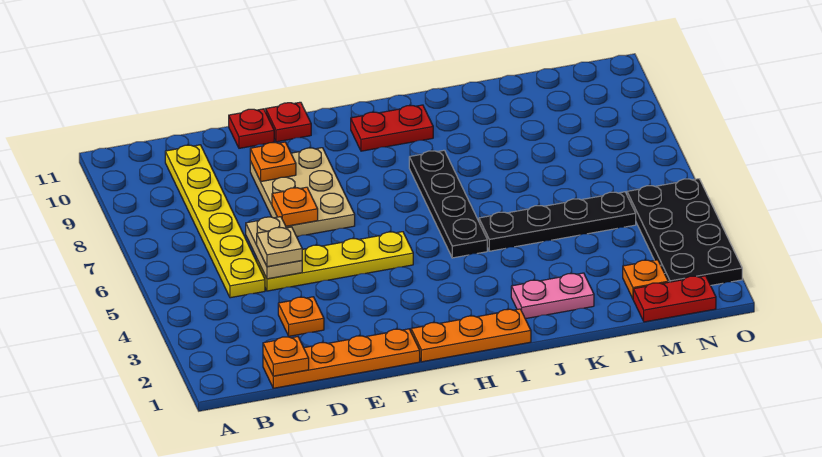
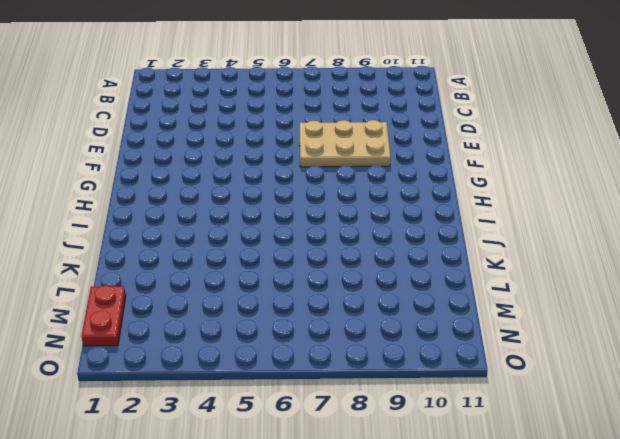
none -> orange 1x4 plate [263,329,420,388]
none -> yellow 1x6 plate [165,145,265,298]
none -> orange 1x1 plate [278,297,324,336]

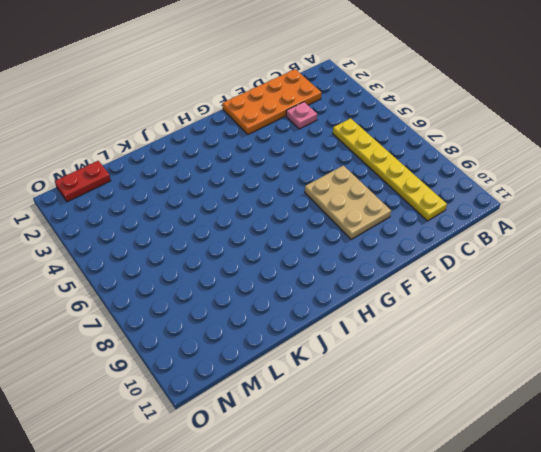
orange 2x4 plate [223,69,321,134] -> orange 1x4 plate [263,329,420,388]
pink 1x1 plate [286,102,317,129] -> orange 1x1 plate [278,297,324,336]
none -> yellow 1x4 plate [257,232,413,291]
none -> red 1x1 plate [229,109,274,148]
none -> red 1x1 plate [266,102,311,142]

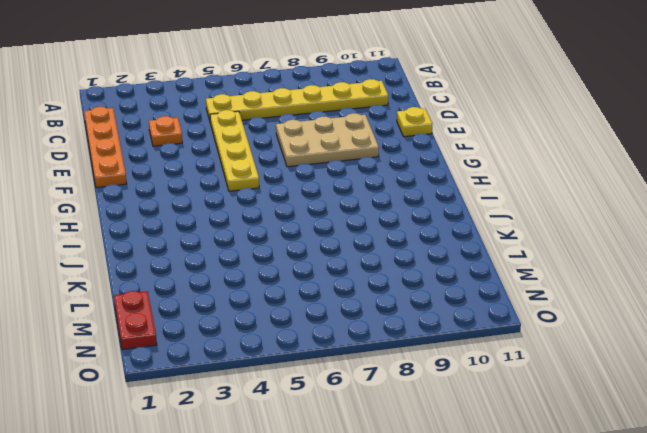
yellow 1x1 plate [397,107,432,137] -> red 1x1 plate [229,109,274,148]
none -> red 1x1 plate [266,102,311,142]
none -> orange 1x3 plate [411,309,531,362]
none -> red 1x2 plate [351,105,433,151]

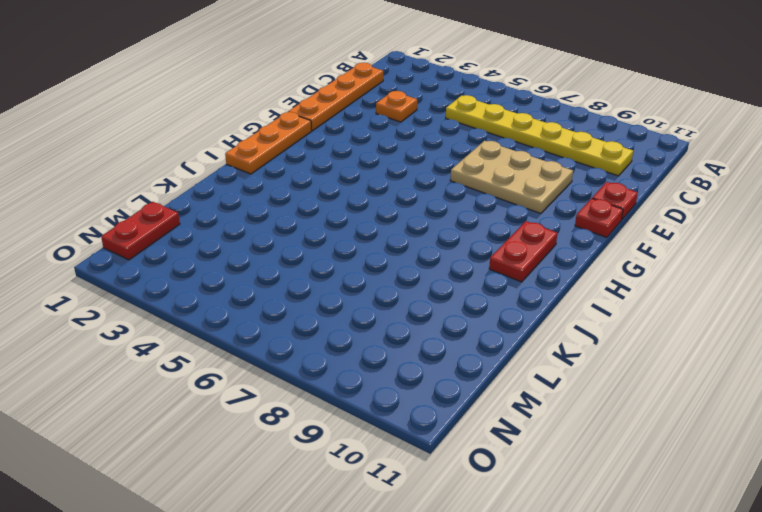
none -> yellow 1x4 plate [257,232,413,291]
none -> black 1x4 plate [409,150,487,258]
none -> pink 1x2 plate [511,273,594,319]

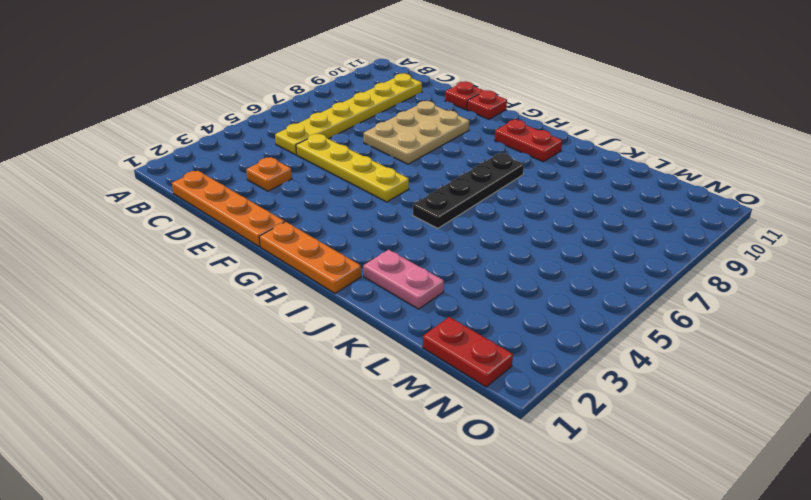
none -> black 1x4 plate [479,192,636,251]
none -> orange 1x1 plate [623,260,668,299]
none -> black 2x4 plate [627,179,742,286]

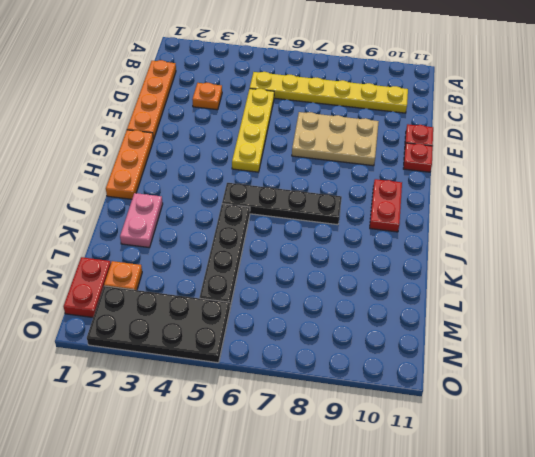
none -> orange 1x1 plate [263,337,309,376]
none -> tan 1x2 plate [246,217,302,279]
none -> orange 1x1 plate [272,187,318,226]

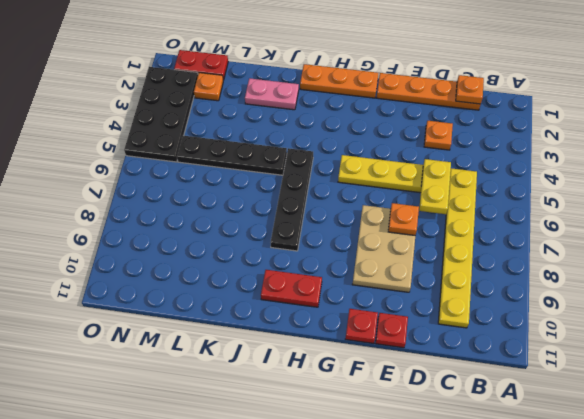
yellow 1x2 plate [419,159,451,214] -> tan 1x2 plate [246,217,302,279]
none -> orange 1x1 plate [250,142,296,181]
none -> tan 1x1 plate [257,227,302,267]

